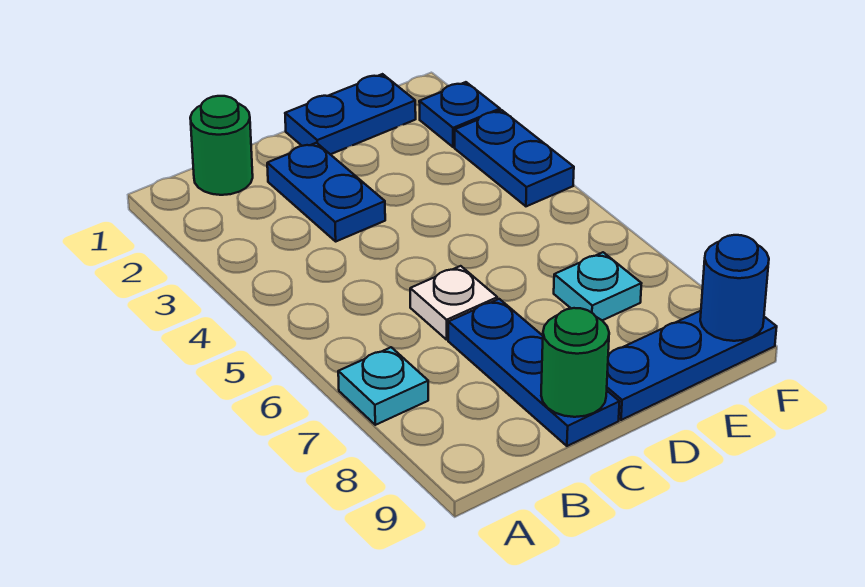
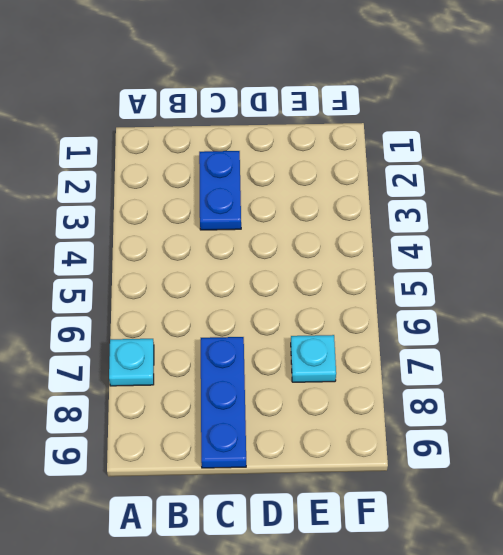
none -> green 1x1 round brick [190,96,253,195]
none -> white 1x1 plate [410,266,497,340]
none -> blue 1x2 plate [285,74,416,154]

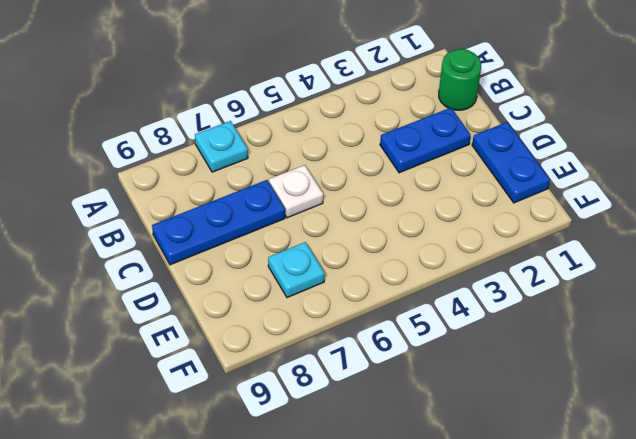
none -> blue 1x3 plate [607,311,777,420]
none -> blue 1x1 plate [419,82,500,147]
none -> blue 1x2 plate [455,110,574,206]

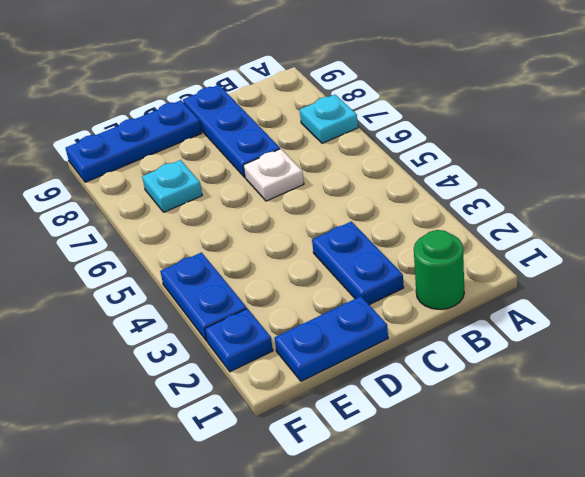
none -> green 1x1 round brick [541,308,609,417]
none -> blue 1x1 round brick [700,235,769,341]

